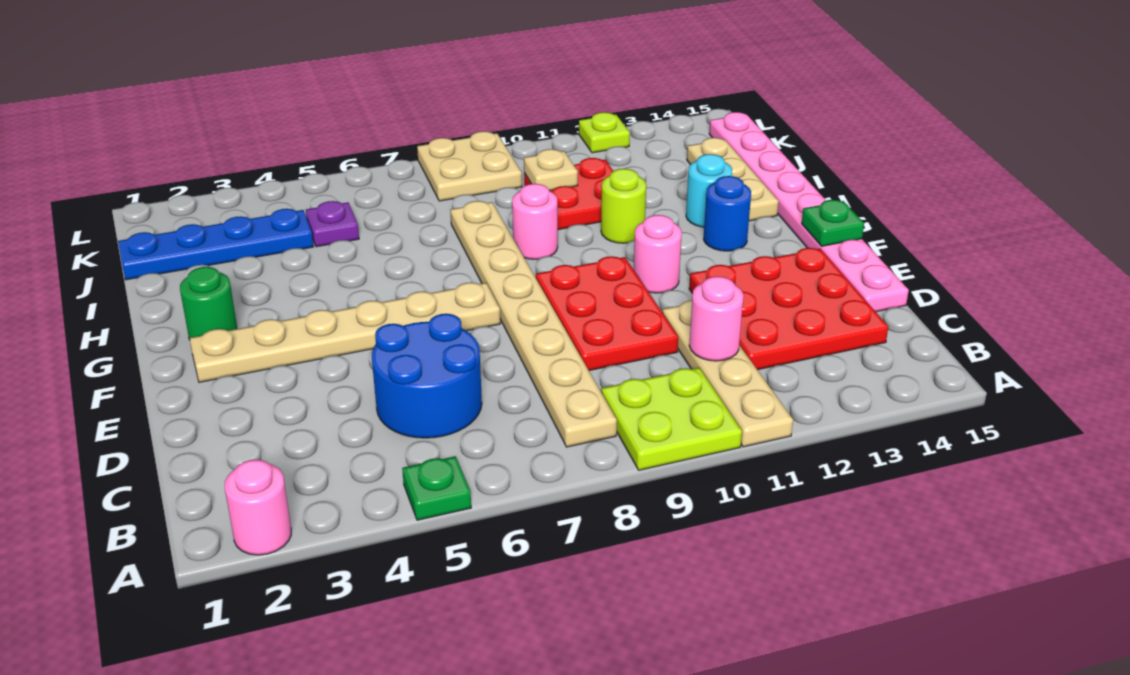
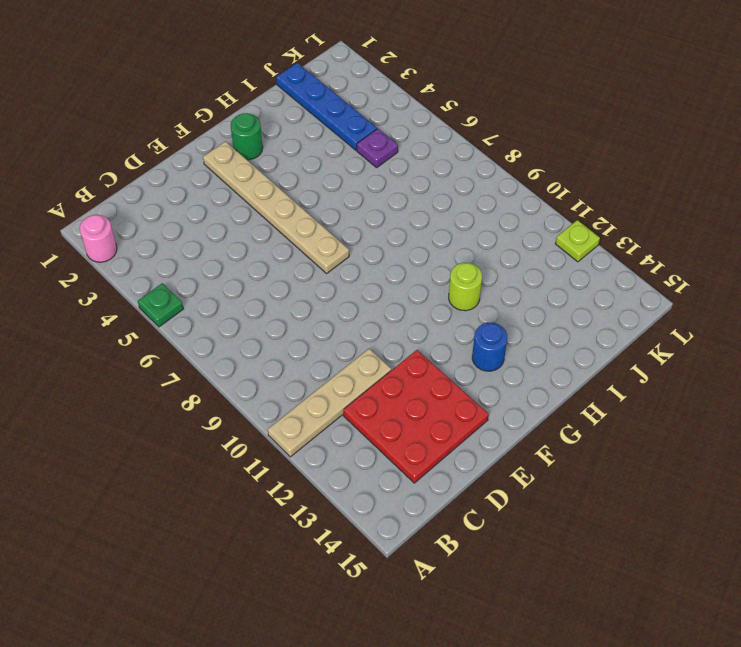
none -> lime 2x2 plate [601,368,742,470]
none -> tan 1x8 plate [450,201,617,447]
none -> blue 2x2 round brick [372,314,482,438]

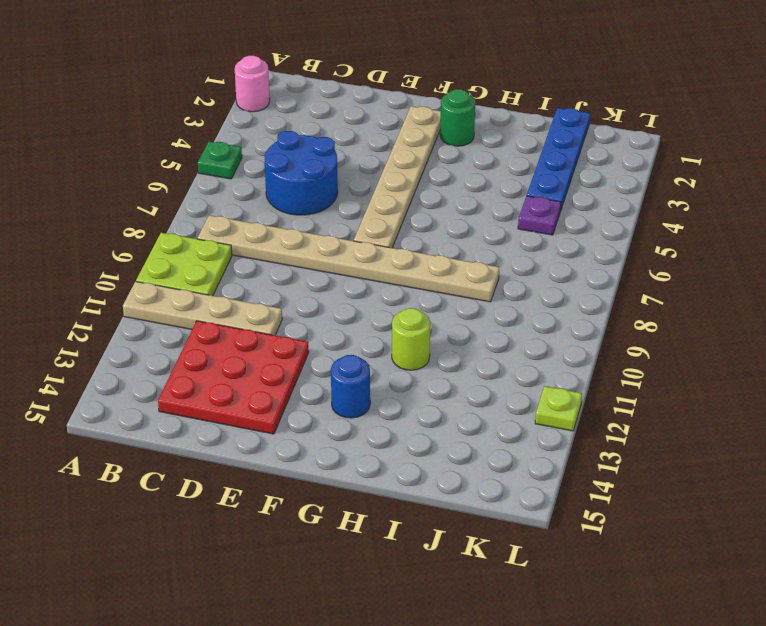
none -> red 2x3 plate [536,256,678,370]
none -> pink 1x8 plate [709,112,909,312]
none -> pink 1x1 round brick [634,215,682,293]

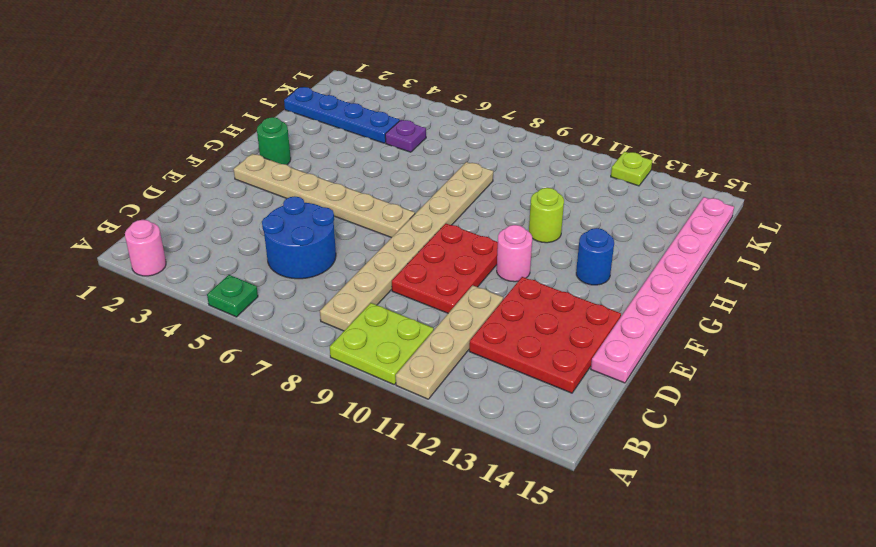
none -> pink 1x1 round brick [512,184,558,259]
none -> cyan 1x1 round brick [686,154,732,227]
none -> tan 1x3 plate [687,138,779,221]

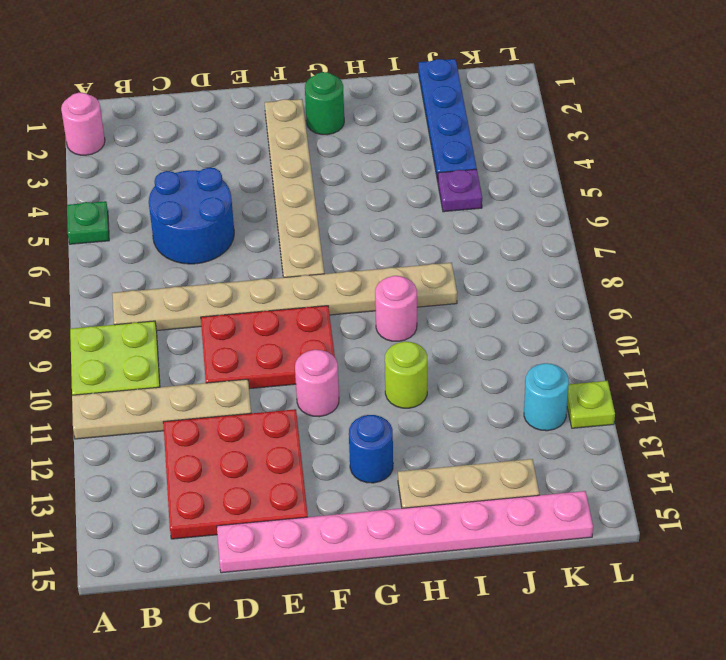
cyan 1x1 round brick [524,363,569,431] -> cyan 1x1 round brick moved to [686,154,732,227]
none -> red 2x2 plate [524,158,613,230]
none -> tan 2x2 plate [417,131,522,201]
none -> pink 1x1 round brick [689,276,743,361]

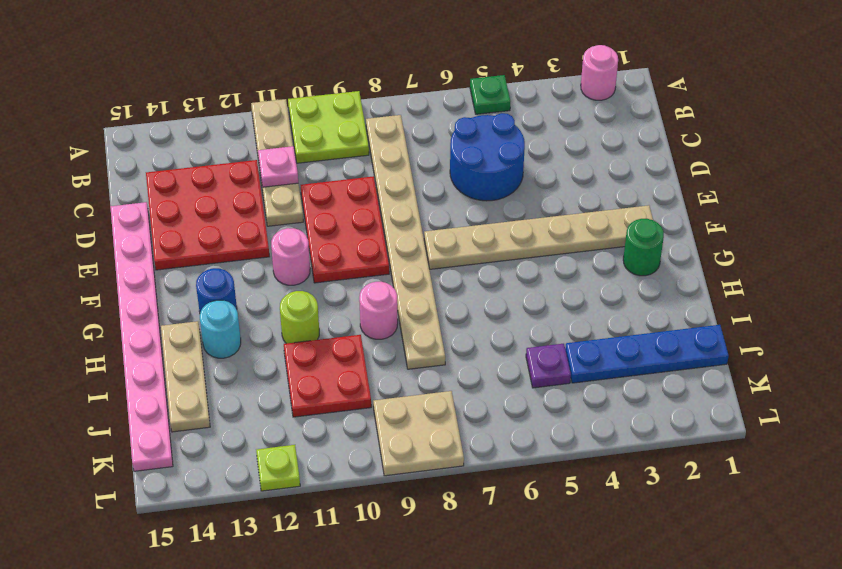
pink 1x1 plate [258,146,298,187] -> pink 1x1 round brick [689,276,743,361]
none -> green 1x1 plate [802,200,864,246]
none -> tan 1x1 plate [524,149,578,191]

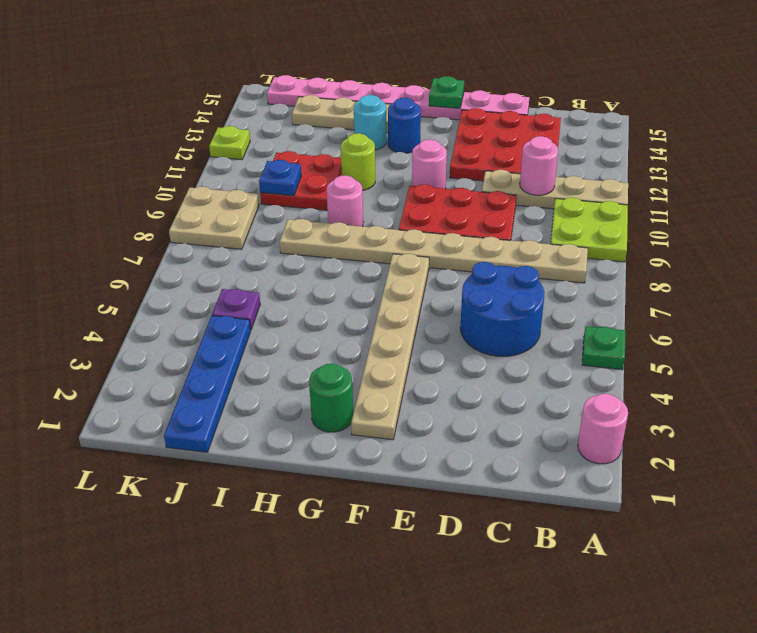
blue 1x1 plate [259,160,301,196] -> tan 1x1 plate [524,149,578,191]

